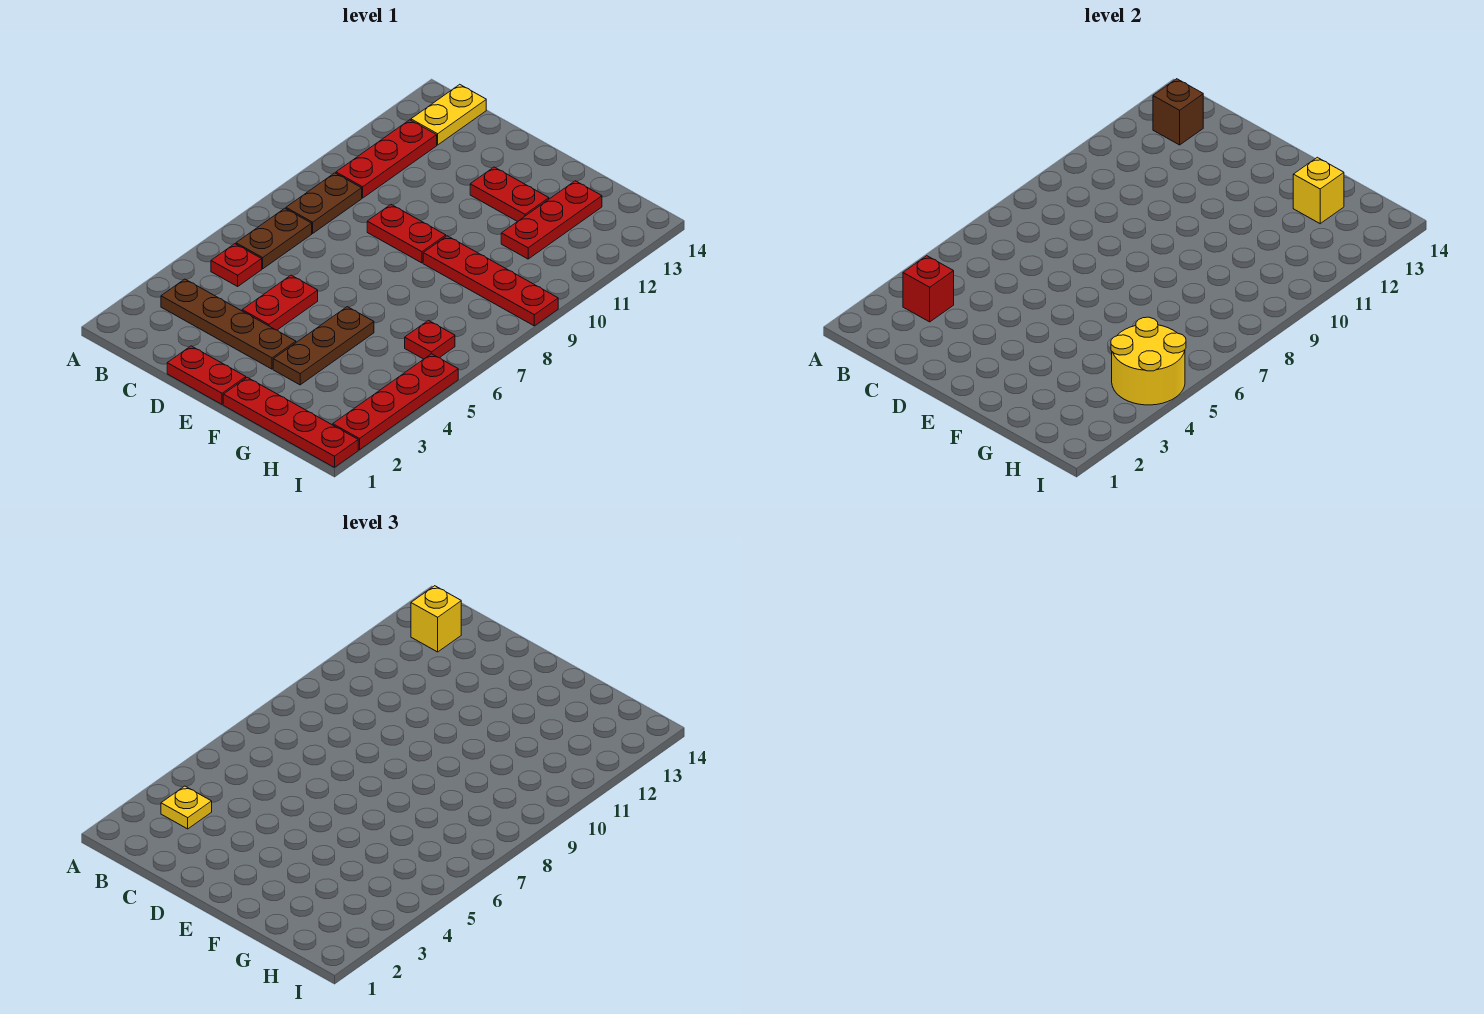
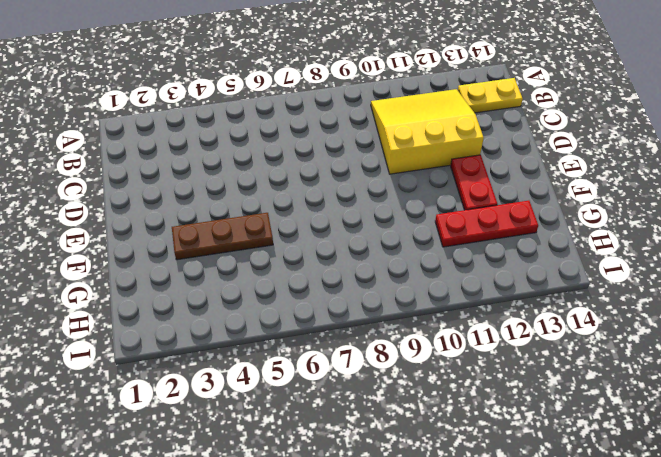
yellow 3x3 slope [371,89,484,174] -> red 1x3 plate [336,120,437,198]
none -> brown 1x4 plate [161,279,296,369]
none -> red 1x1 plate [211,244,262,286]
none -> brown 1x2 plate [236,208,312,269]

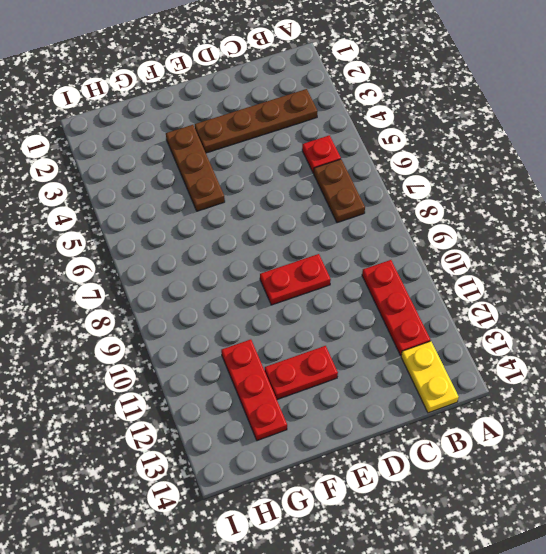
none -> brown 1x2 plate [286,173,362,233]
none -> red 1x2 plate [167,346,246,404]
none -> red 1x2 plate [242,275,318,330]

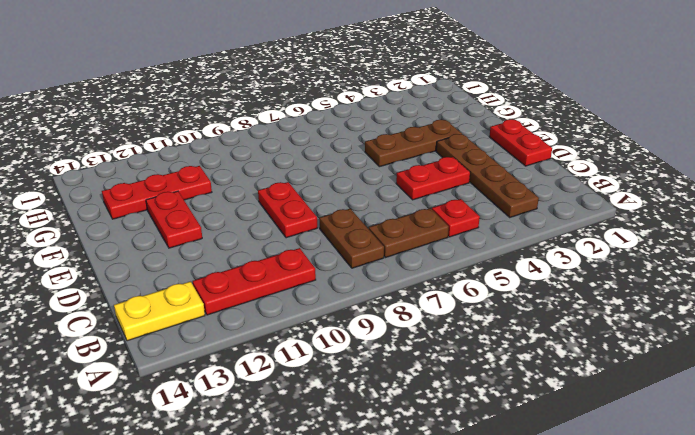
brown 1x2 plate [319,209,384,268] -> brown 1x2 plate turned to [286,173,362,233]
none -> red 1x4 plate [223,377,358,467]
none -> red 1x4 plate [423,236,558,326]
none -> red 1x1 plate [405,320,455,359]

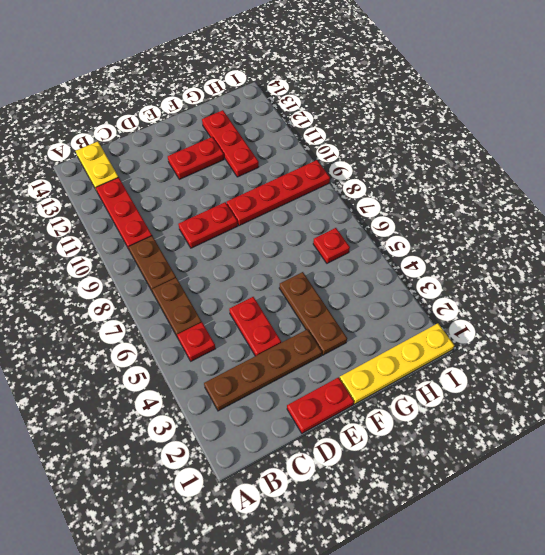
yellow 1x4 plate [339,323,454,404] -> red 1x4 plate [223,377,358,467]
none -> red 1x4 plate [333,354,458,450]
none -> red 1x1 brick [903,256,954,322]
none -> brown 1x1 brick [1153,79,1203,145]

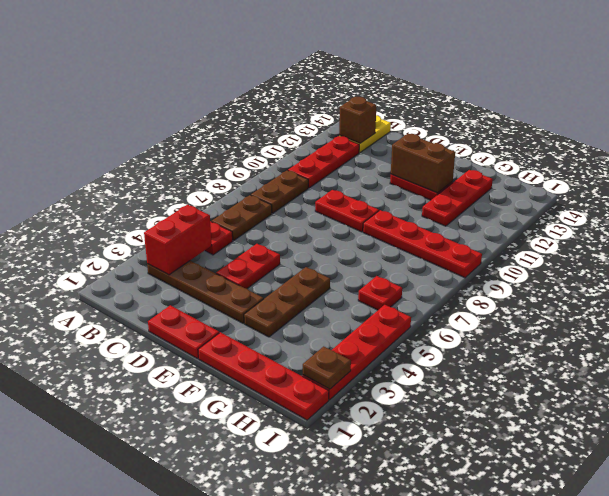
red 1x2 brick [144,205,212,275] -> red 1x1 brick [903,256,954,322]
brown 1x2 brick [391,134,455,193] -> none
brown 1x1 plate [303,346,351,389] -> none
none -> yellow 1x1 brick [1293,157,1344,224]
none -> yellow 2x2 round brick [1111,317,1186,405]
none -> yellow 1x1 plate [161,786,212,829]

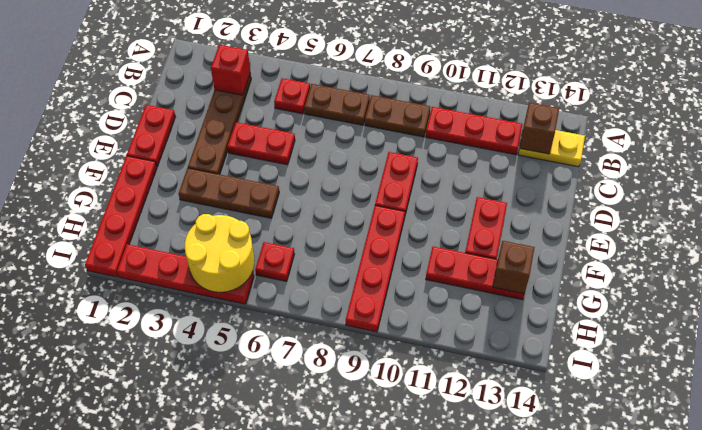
brown 1x1 brick [493,241,535,294] -> yellow 1x1 brick [1293,157,1344,224]
none -> yellow 1x1 plate [161,786,212,829]
none -> yellow 1x1 brick [411,586,461,652]

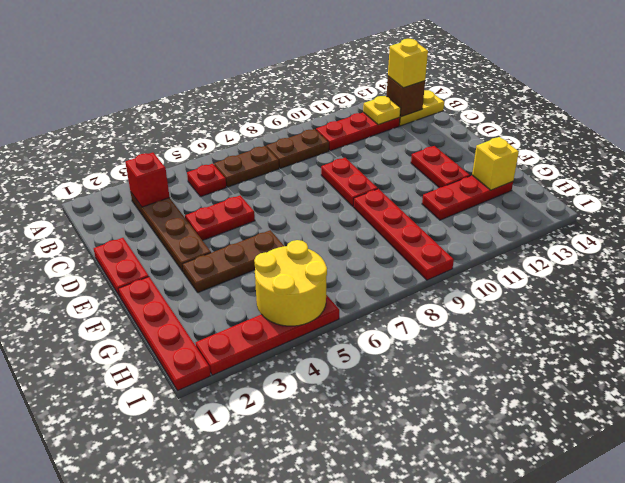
yellow 1x1 plate [363,96,401,125] -> yellow 1x1 plate moved to [161,786,212,829]
none -> red 1x1 plate [405,320,455,359]

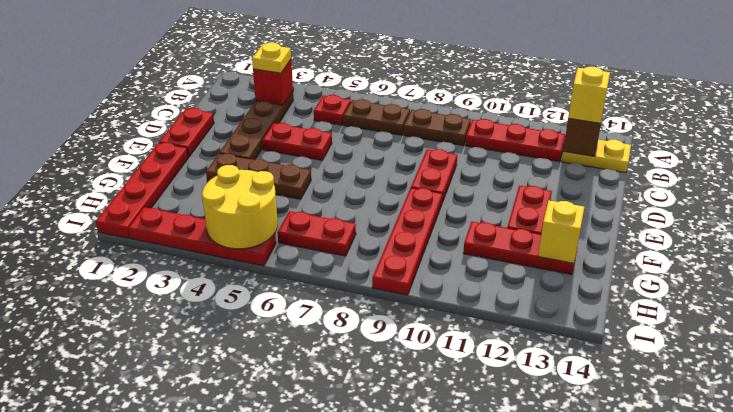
red 1x2 plate [277,211,356,256] -> red 1x1 plate [405,320,455,359]

